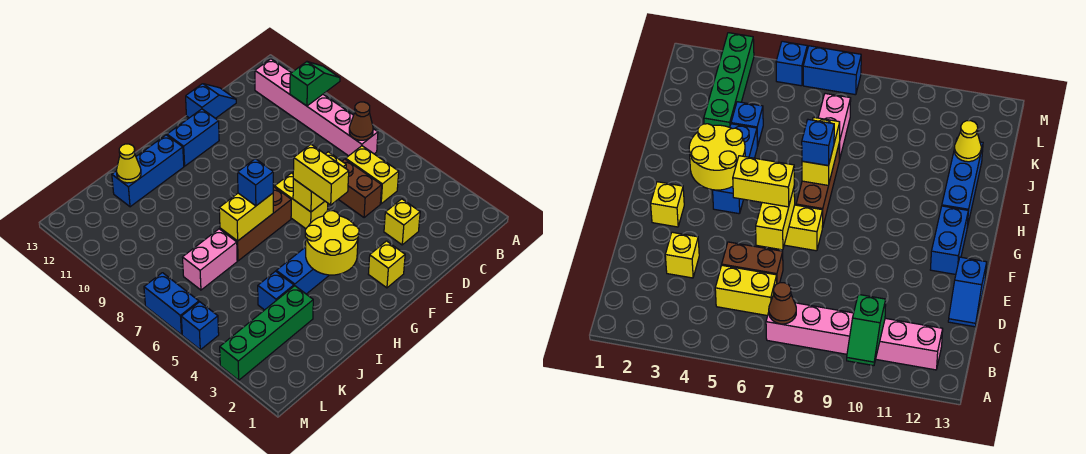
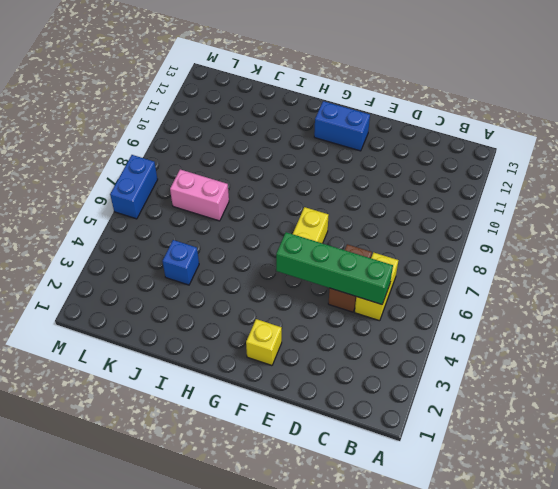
green 1x4 brick [276,232,393,304] -> green 1x4 brick moved to [220,286,313,380]
none -> pink 1x6 brick [255,59,378,156]
none -> yellow 1x1 brick [384,199,420,245]
none -> blue 1x2 slope [186,84,236,118]

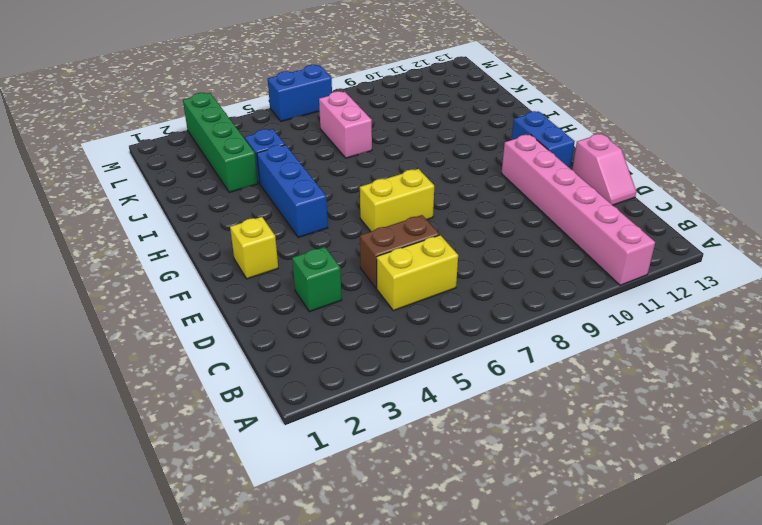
pink 1x6 brick [501,135,655,285] -> pink 1x6 brick turned to [255,59,378,156]
green 1x1 brick [292,247,342,312] -> yellow 1x1 brick [384,199,420,245]
pink 1x2 slope [572,134,636,205] -> blue 1x2 slope [186,84,236,118]
none -> brown 1x3 brick [220,187,291,261]
none -> blue 1x3 brick [112,135,184,207]
none -> blue 1x1 brick [181,302,219,350]

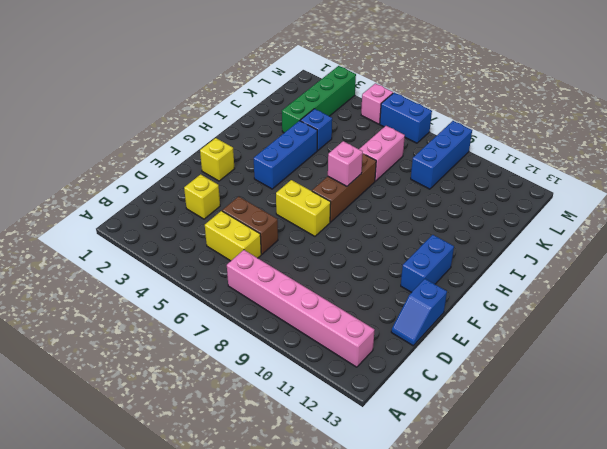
pink 1x1 brick [328,141,363,186] -> yellow 1x2 brick [219,193,273,241]
blue 1x3 brick [411,121,472,189] -> blue 1x3 brick moved to [112,135,184,207]
pink 1x1 brick [361,83,393,124] -> blue 1x1 brick [181,302,219,350]
none -> green 1x2 slope [290,62,340,106]
none -> brown 1x1 cone [349,102,373,140]
none -> yellow 1x2 brick [293,152,346,212]

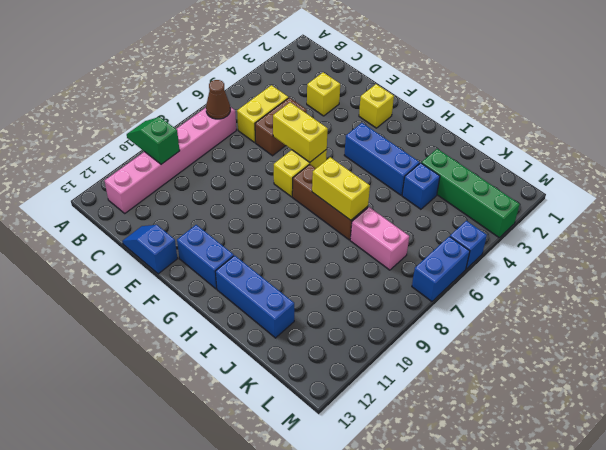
none -> yellow 2x2 round brick [305,211,359,275]
none -> yellow 1x1 cone [117,144,141,183]
none -> yellow 1x2 brick [293,145,349,205]

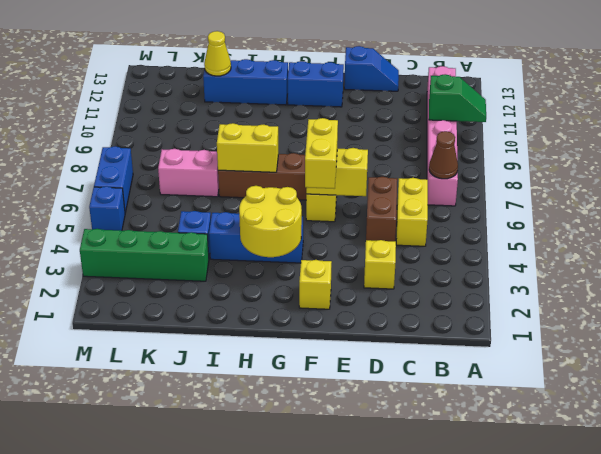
none -> blue 1x1 brick [238,159,273,206]

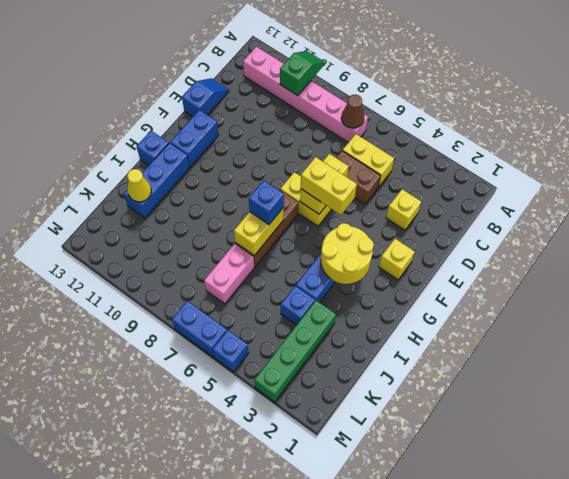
blue 1x1 brick [136,131,169,166] -> none

